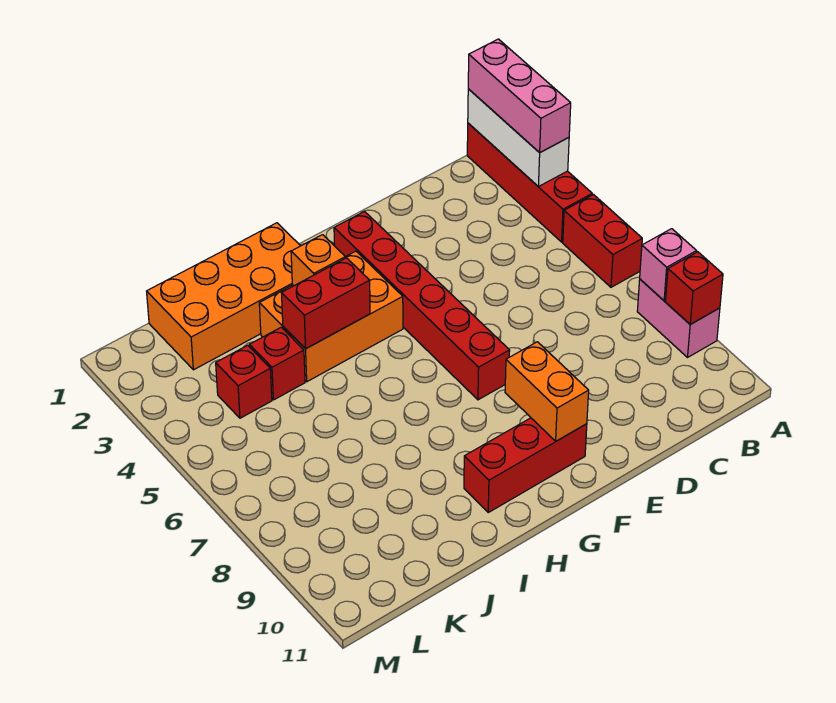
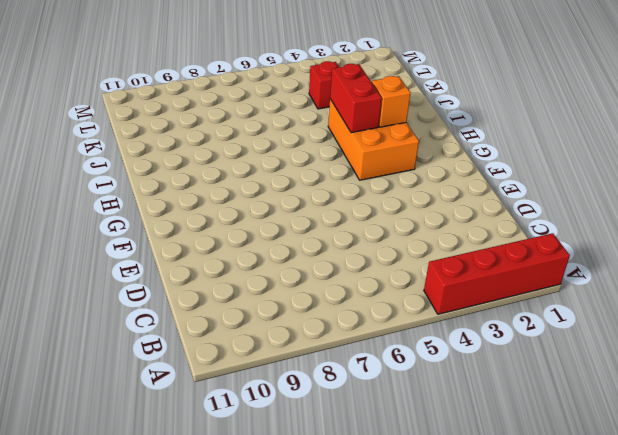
none -> red 1x2 brick [563,195,642,287]
none -> pink 1x2 brick [637,279,720,357]
none -> red 1x6 brick [334,211,510,400]

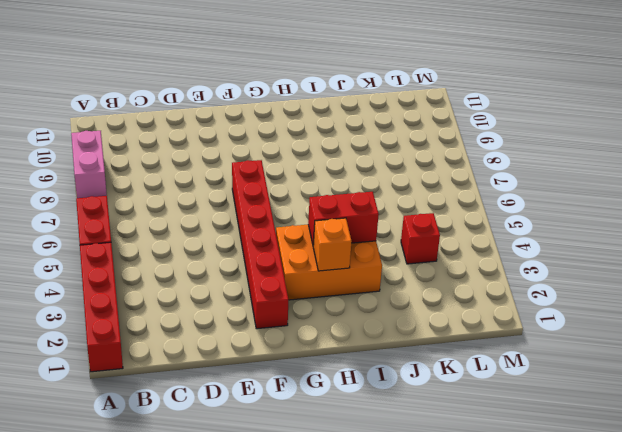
none -> red 1x3 brick [464,418,587,512]
none -> orange 2x4 brick [147,223,300,370]
none -> red 1x1 brick [249,327,305,400]

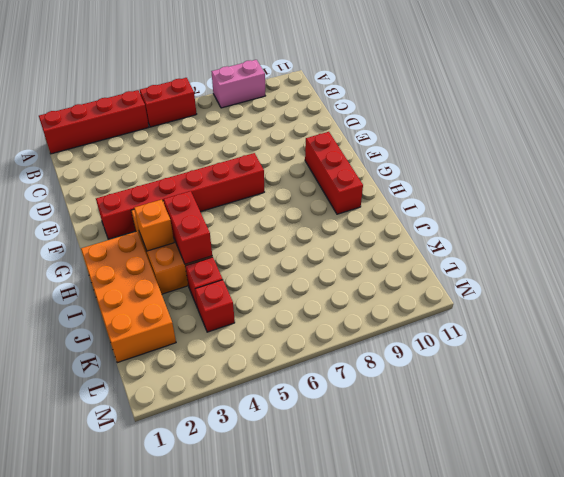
none -> white 1x3 brick [468,89,569,187]
none -> pink 1x1 brick [640,229,697,301]
none -> red 1x1 brick [665,252,723,324]

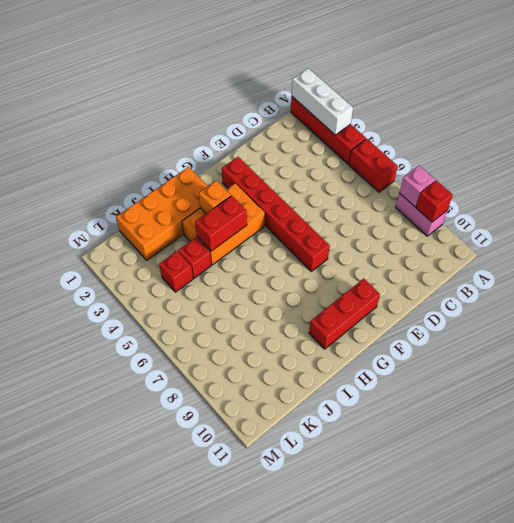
none -> orange 1x2 brick [505,342,589,441]
none -> pink 1x3 brick [468,39,571,153]

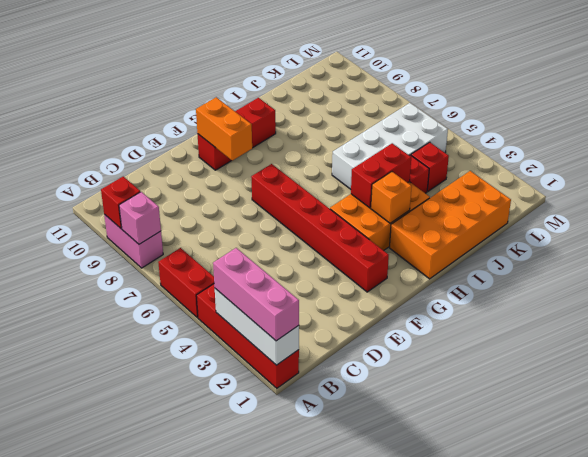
white 2x4 brick [332,103,448,189] -> none

